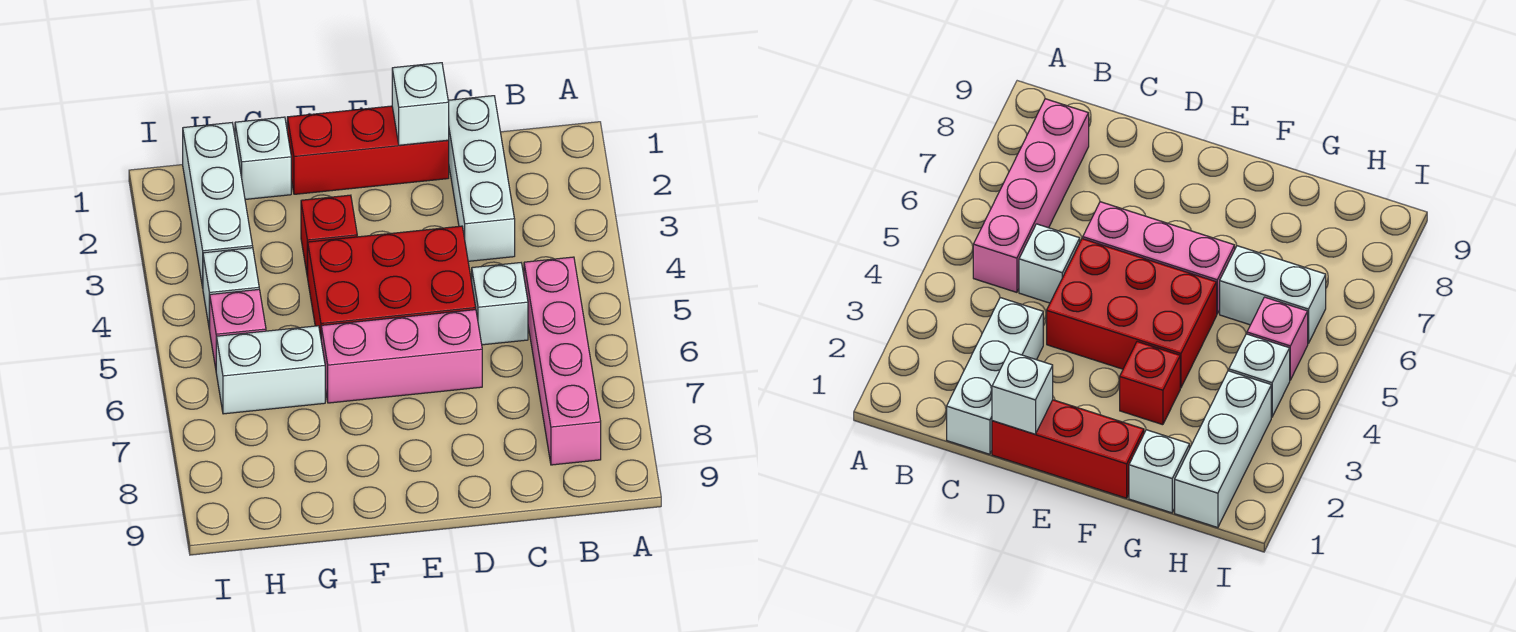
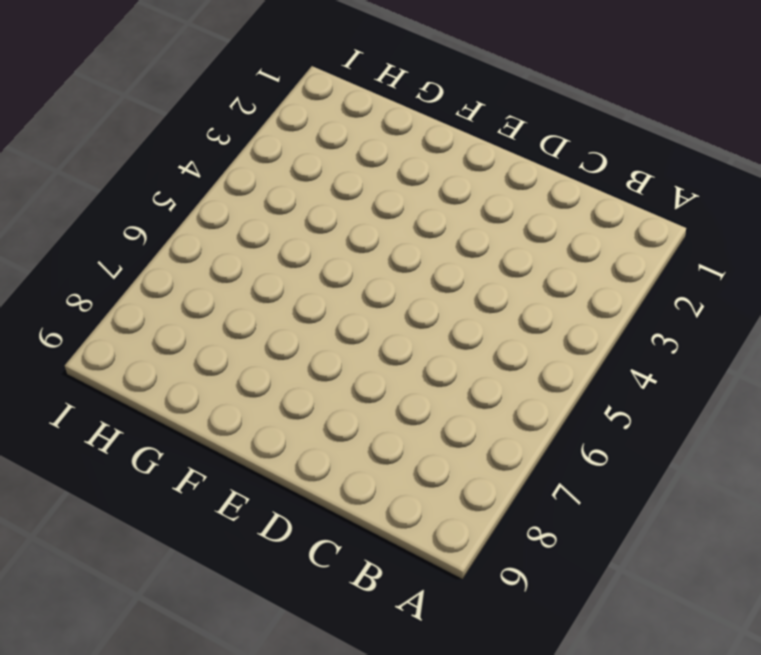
none -> pink 1x4 brick [524,257,601,465]
none -> white 1x3 brick [448,96,515,261]
none -> white 1x1 brick [472,263,528,345]

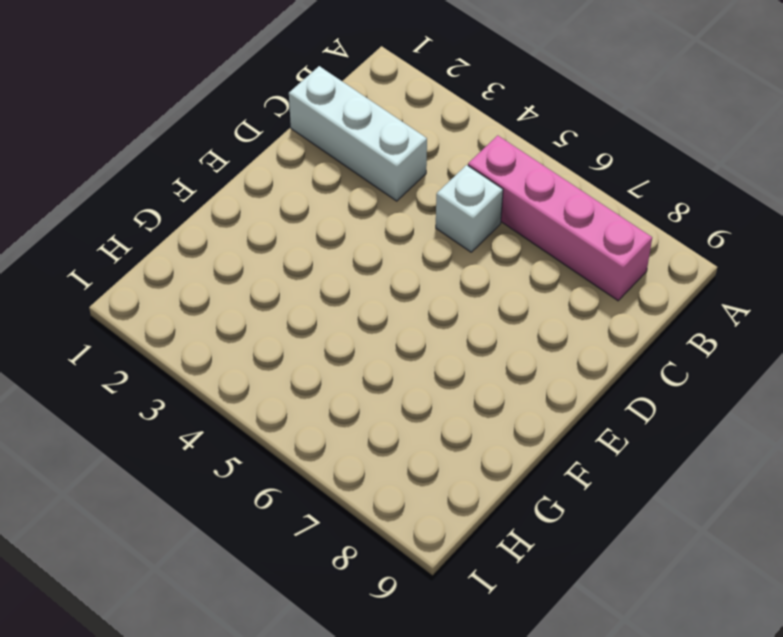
none -> red 1x3 brick [287,106,449,194]
none -> red 2x3 brick [308,226,476,336]
none -> pink 1x3 brick [321,310,482,403]

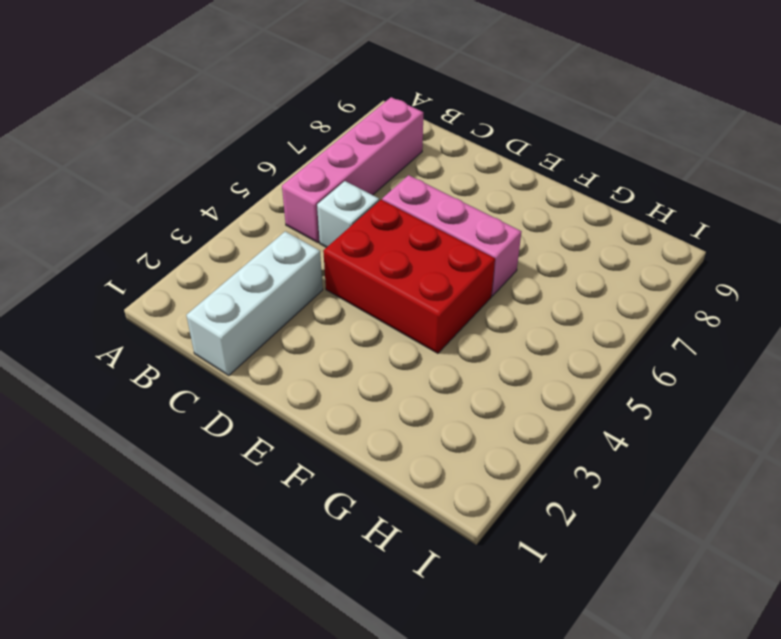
none -> red 1x3 brick [287,106,449,194]
none -> red 1x1 brick [301,195,357,278]
none -> white 1x1 brick [235,117,291,199]

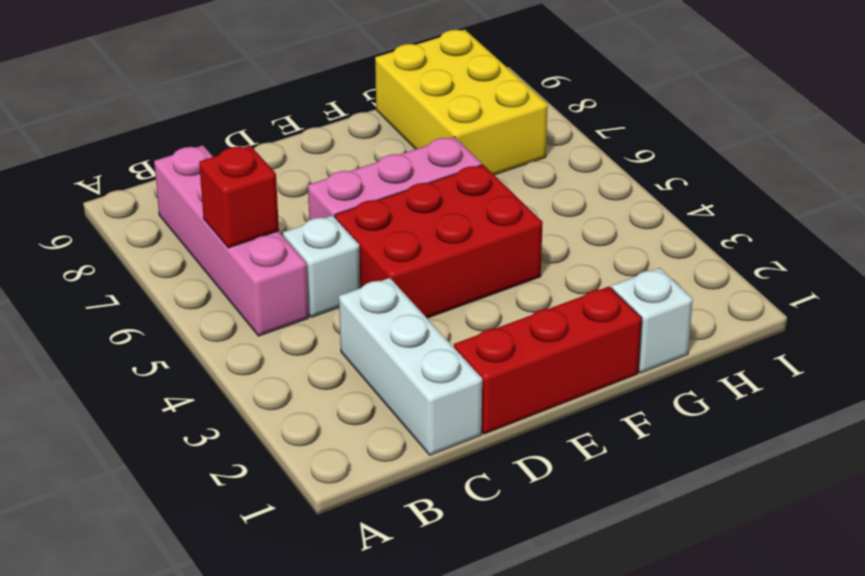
red 1x1 brick [199,145,279,248] -> red 1x1 brick moved to [301,195,357,278]
yellow 2x3 brick [375,30,548,175] -> none
none -> white 1x2 brick [216,326,325,414]
none -> white 1x3 brick [183,123,253,288]
none -> white 1x1 brick [203,248,259,330]

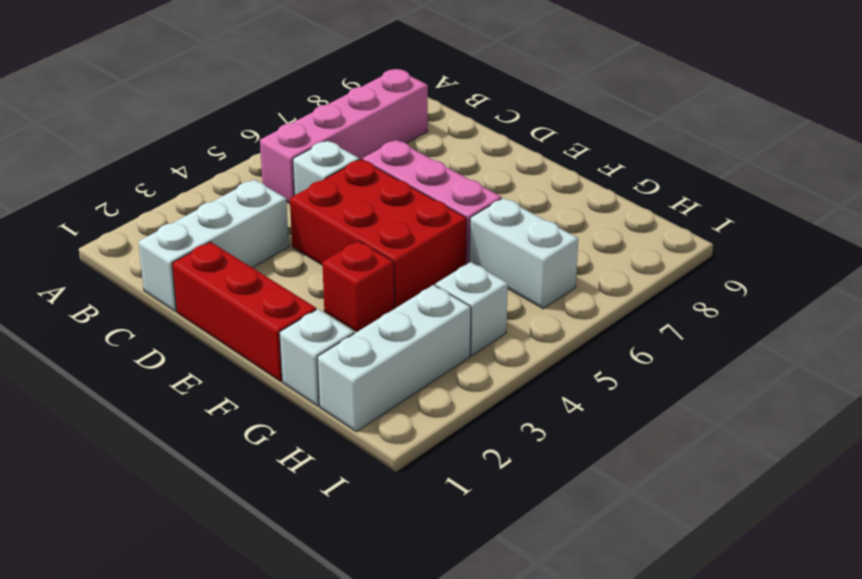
none -> pink 1x1 brick [210,289,266,368]
none -> white 1x1 brick [392,63,449,145]

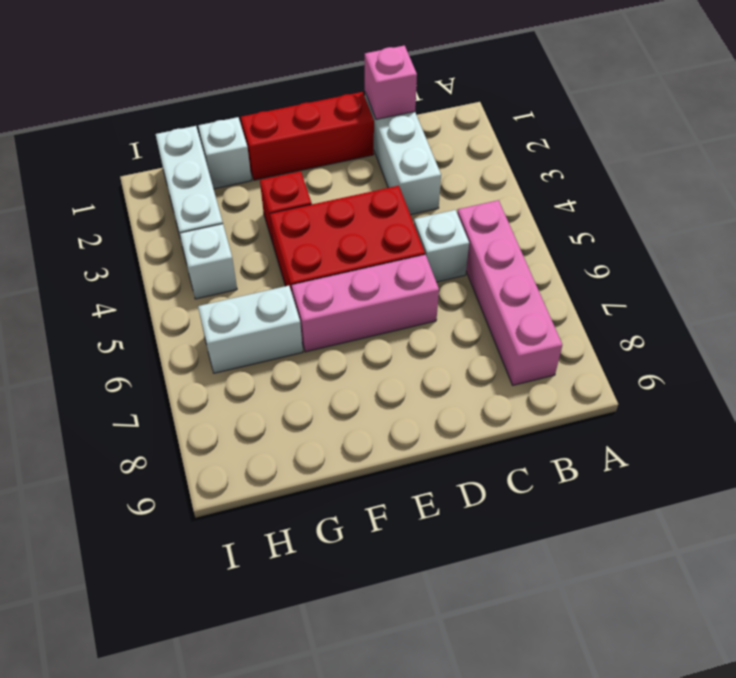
pink 1x1 brick [365,46,417,119] -> pink 1x1 brick moved to [210,289,266,368]
none -> white 1x1 brick [392,63,449,145]

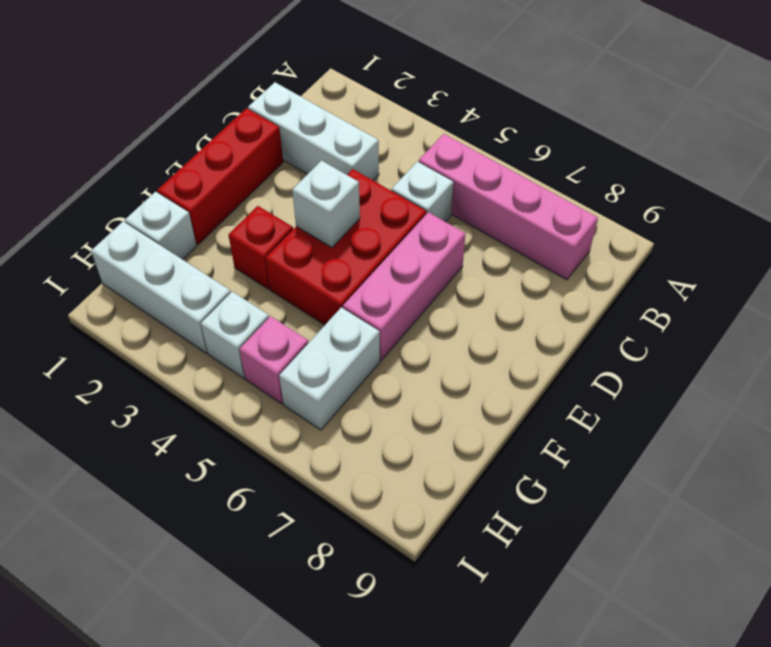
white 1x1 brick [292,161,360,248] -> white 1x1 brick moved to [392,63,449,145]

